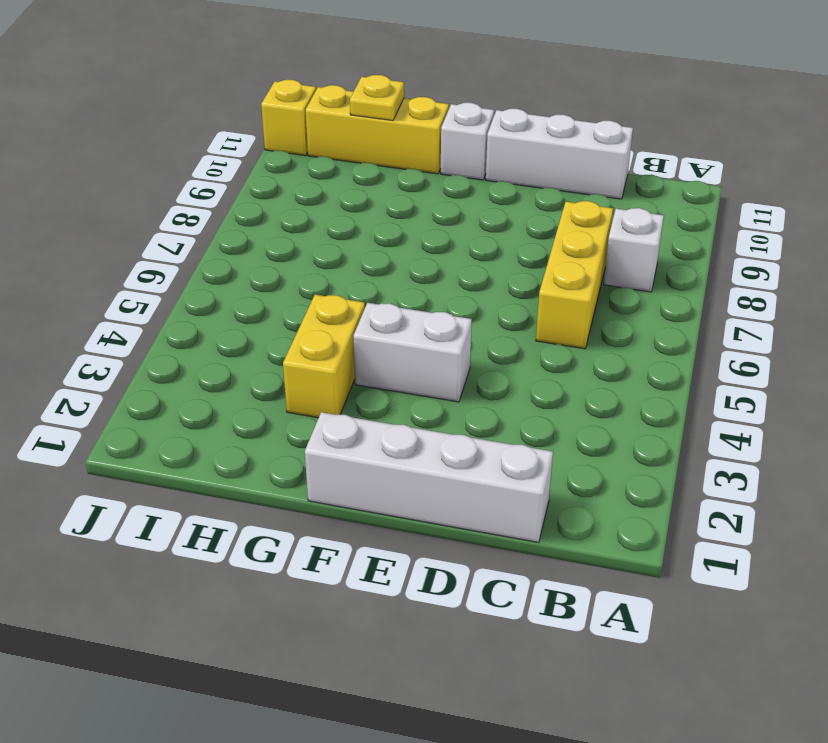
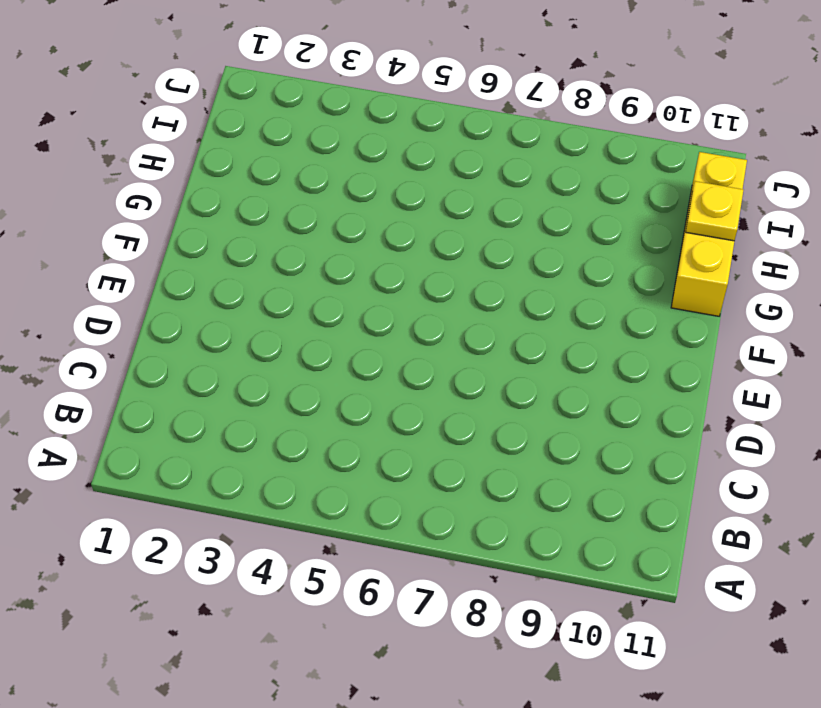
none -> white 1x1 brick [604,208,664,292]
none -> white 1x4 brick [305,412,553,542]

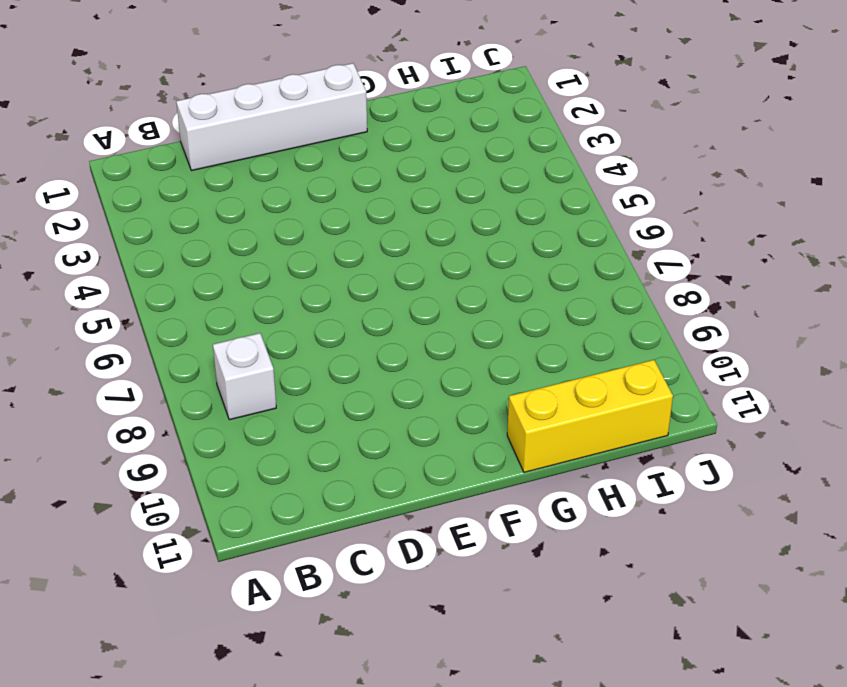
none -> yellow 1x3 brick [536,201,613,349]
none -> white 1x3 brick [486,109,633,199]

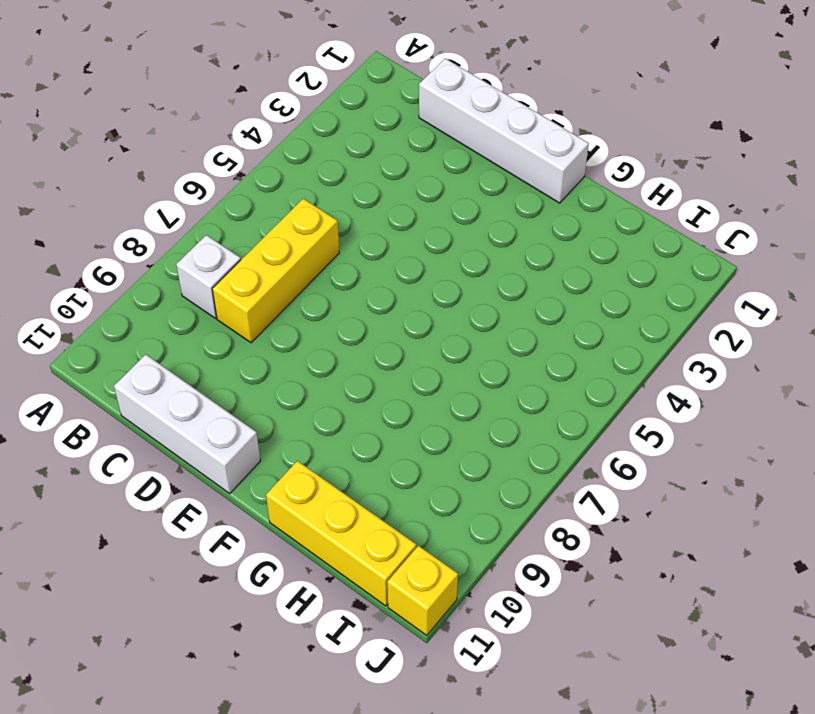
none -> white 1x2 brick [353,303,472,402]
none -> white 1x1 brick [441,103,494,180]

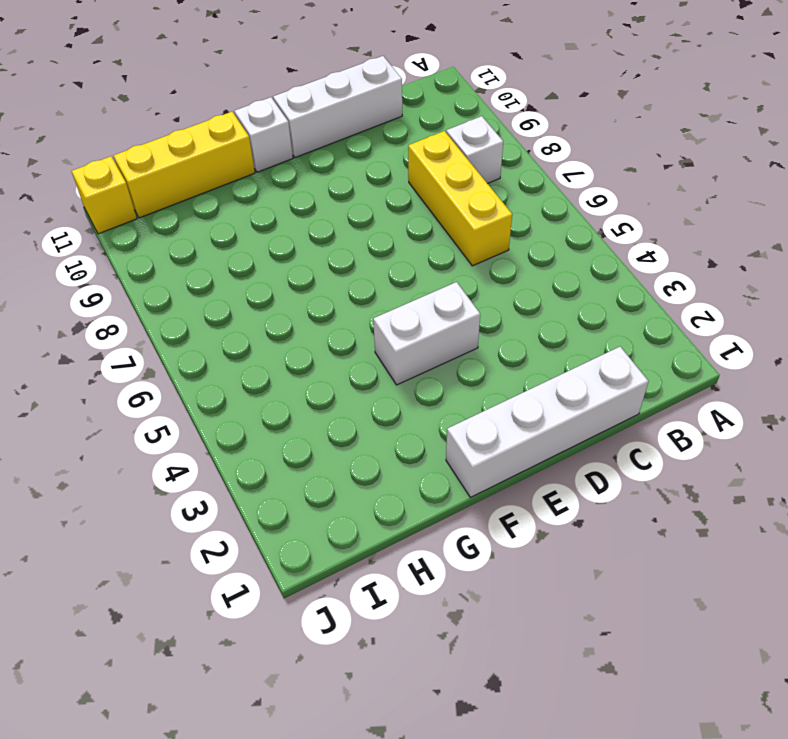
none -> yellow 1x2 brick [283,295,365,418]
none -> yellow 1x1 plate [350,75,404,121]

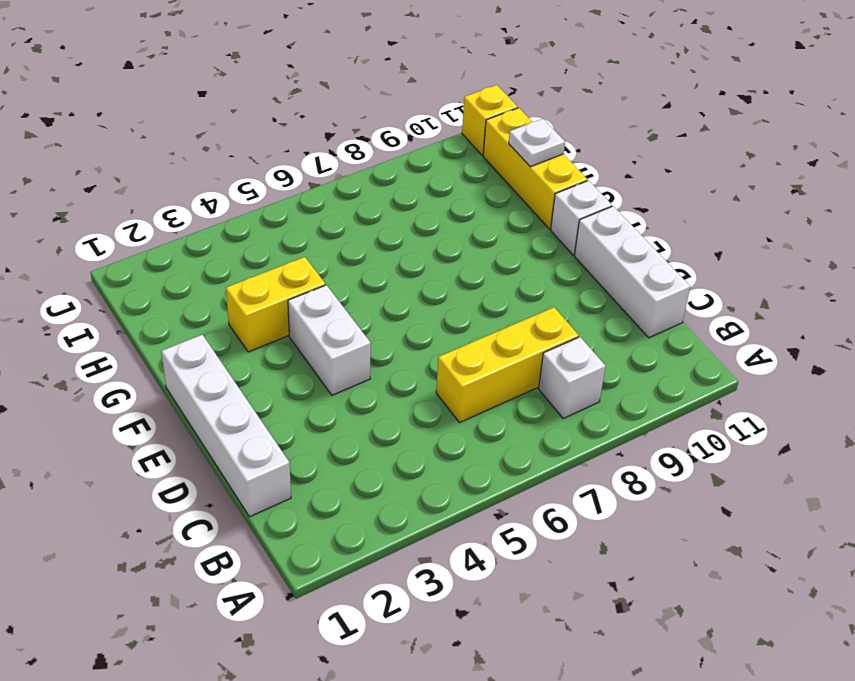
white 1x1 plate [509,119,565,167] -> yellow 1x1 plate [350,75,404,121]

